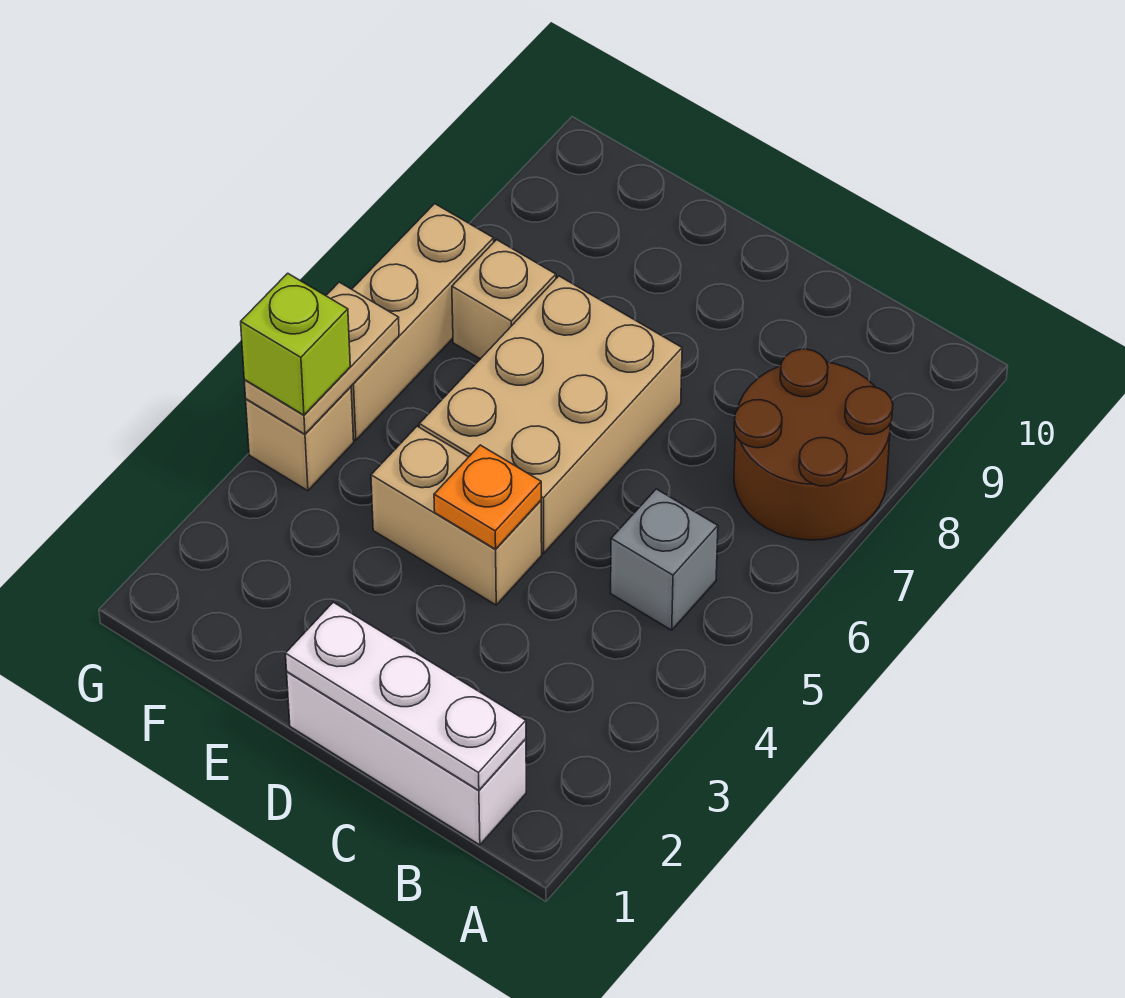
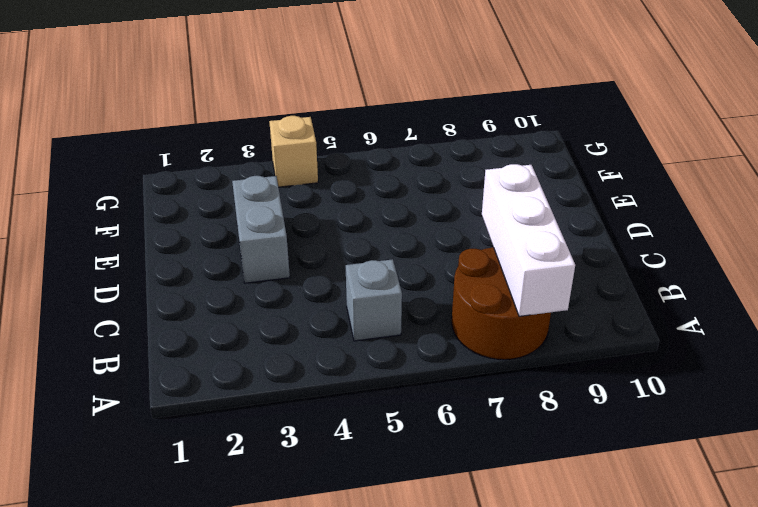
white 1x3 brick [482,164,575,316] -> white 1x3 brick moved to [287,672,526,845]
grey 1x2 brick [232,176,290,283] -> none
none -> tan 1x2 brick [371,426,542,605]
none -> tan 2x3 brick [419,276,682,553]
none -> tan 1x1 brick [452,240,556,359]

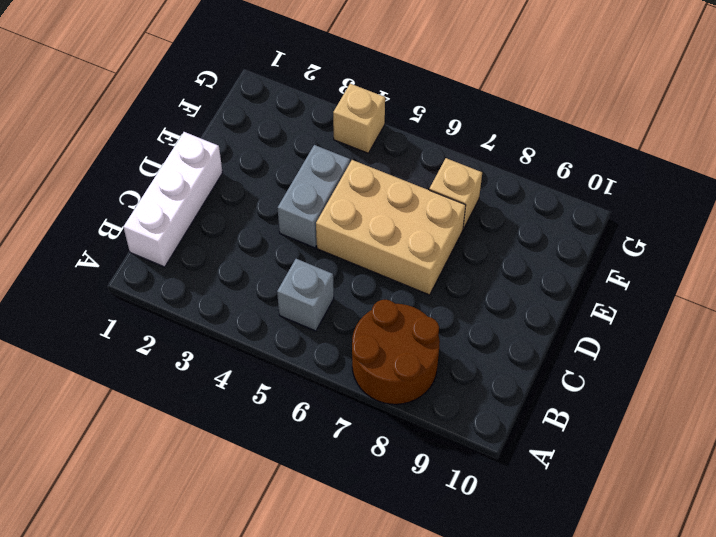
grey 1x2 brick [278,145,350,248] -> tan 1x2 brick [371,426,542,605]
none -> tan 1x3 brick [351,204,494,440]
none -> white 1x3 plate [286,602,526,790]
none -> orange 1x1 plate [434,445,541,549]

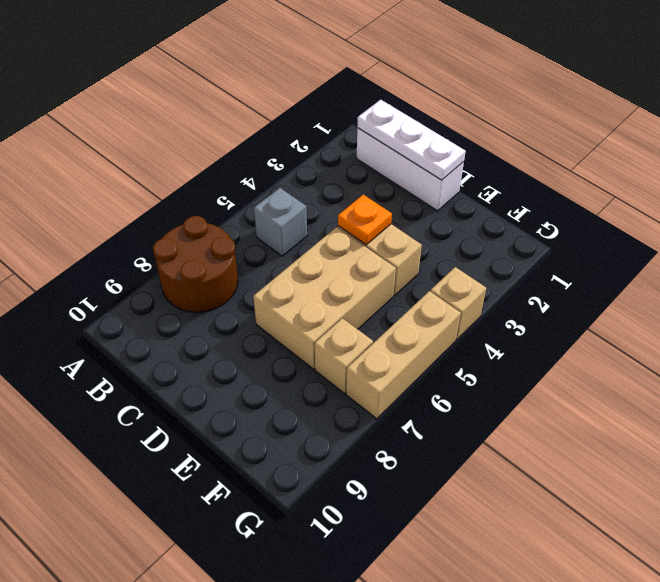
none -> tan 1x2 plate [244,282,399,434]
none -> lime 1x1 brick [241,273,350,415]

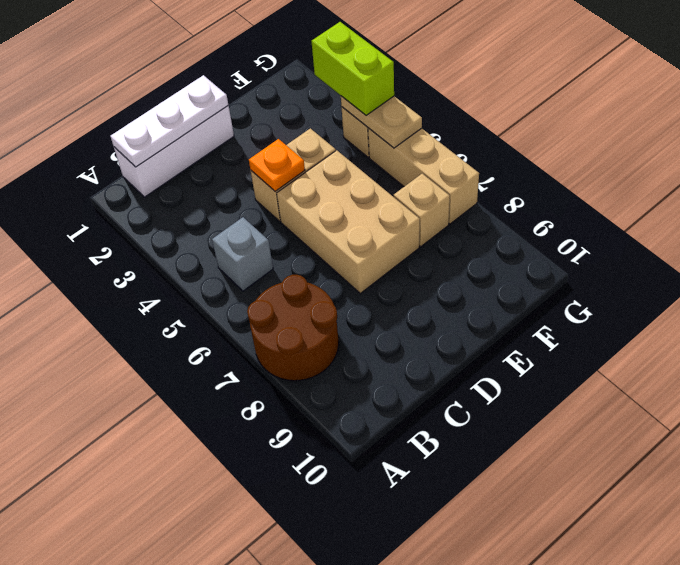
lime 1x2 brick [311,22,394,115] -> lime 1x1 brick [241,273,350,415]

